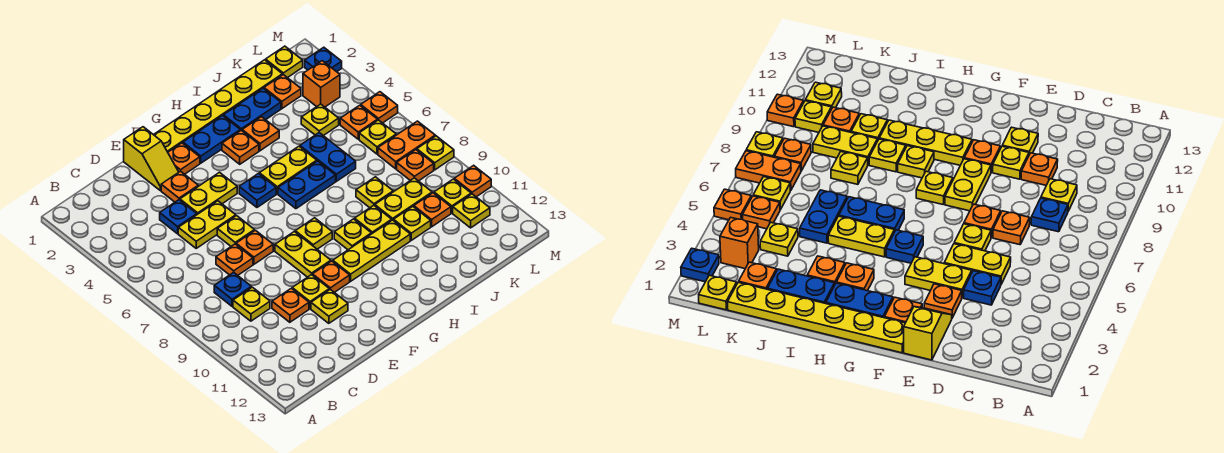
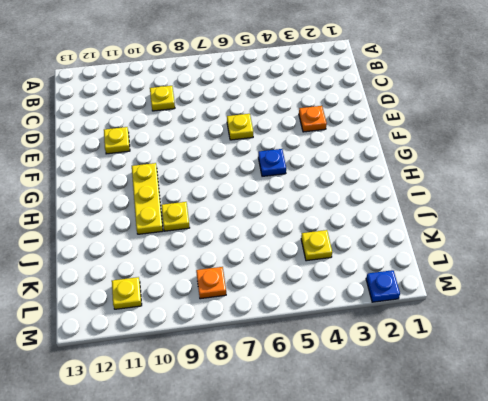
none -> blue 1x1 plate [214,272,251,306]
none -> blue 1x1 plate [160,200,197,234]
none -> yellow 1x2 plate [178,201,236,248]
none -> orange 1x1 plate [216,244,253,275]

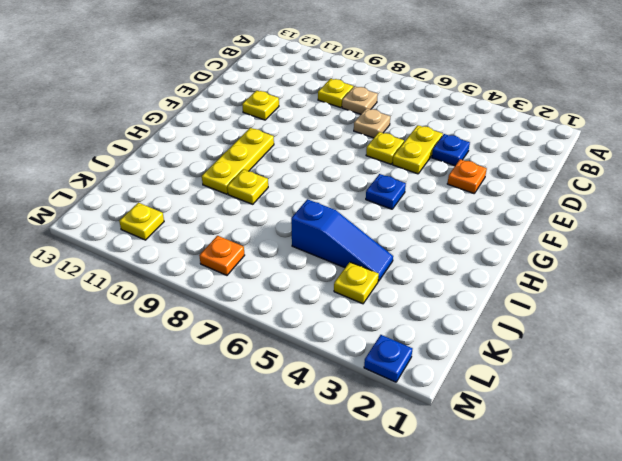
tan 1x1 plate [342,86,378,114] -> blue 1x1 plate [214,272,251,306]
tan 1x1 plate [354,108,390,138] -> orange 1x1 plate [216,244,253,275]
blue 1x3 slope [291,199,393,281] -> blue 1x2 plate [300,133,356,181]
none -> orange 1x1 plate [272,288,309,322]
none -> yellow 1x2 slope [124,127,179,190]
none -> yellow 1x2 plate [180,172,237,214]
none -> orange 1x1 plate [236,230,273,264]

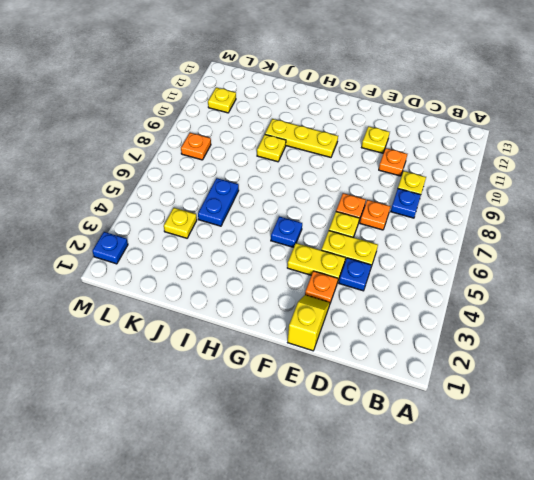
none -> yellow 1x1 plate [292,275,329,309]
none -> yellow 1x6 plate [154,60,282,152]
none -> orange 1x1 plate [168,143,200,174]
none -> yellow 1x2 plate [275,231,331,277]

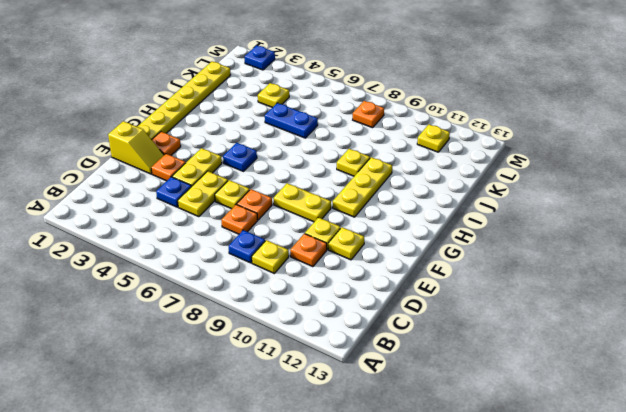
none -> orange 1x1 plate [313,261,350,292]
none -> blue 1x2 plate [183,116,240,163]
none -> yellow 1x1 plate [295,218,332,249]
none -> orange 1x1 plate [222,130,259,164]

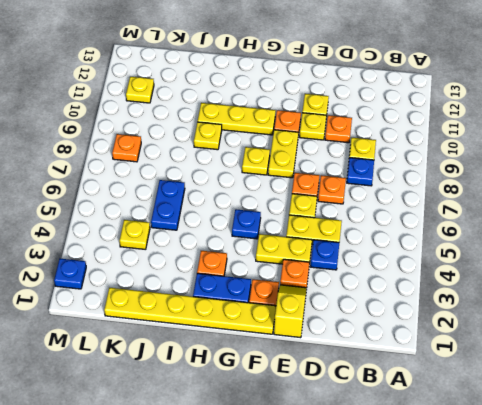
none -> yellow 1x2 plate [259,146,317,194]
none -> blue 1x2 plate [278,161,336,209]
none -> yellow 1x1 plate [334,219,371,250]
none -> blue 1x2 plate [224,88,281,131]

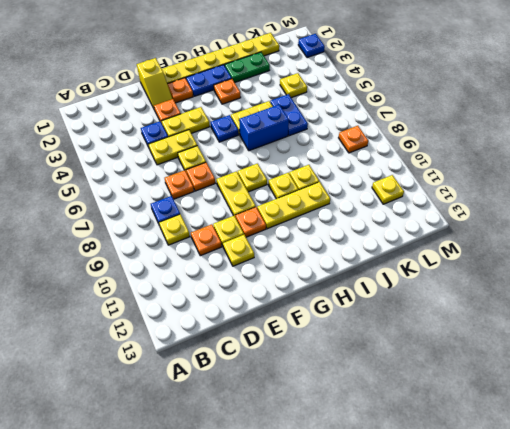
blue 1x2 brick [239,105,289,151] -> blue 1x2 plate [278,161,336,209]
green 1x2 plate [225,52,270,83] -> blue 1x2 plate [224,88,281,131]
none -> orange 1x1 plate [242,117,279,151]
none -> yellow 1x1 plate [356,177,393,208]
none -> yellow 1x2 plate [375,178,432,221]
none -> yellow 1x1 plate [394,207,431,240]

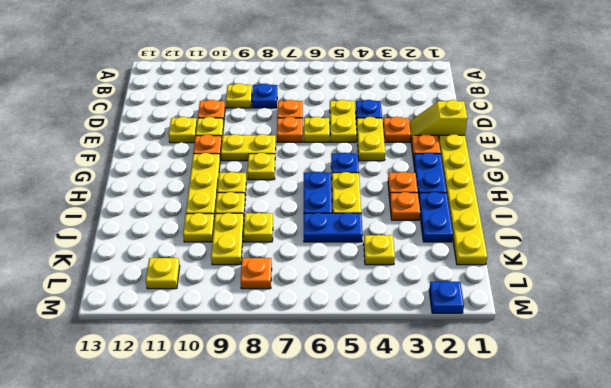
none -> orange 1x1 plate [264,75,301,109]
none -> orange 1x1 plate [414,193,451,227]
none -> yellow 1x1 plate [266,46,303,78]
none -> orange 1x1 brick [303,61,340,107]

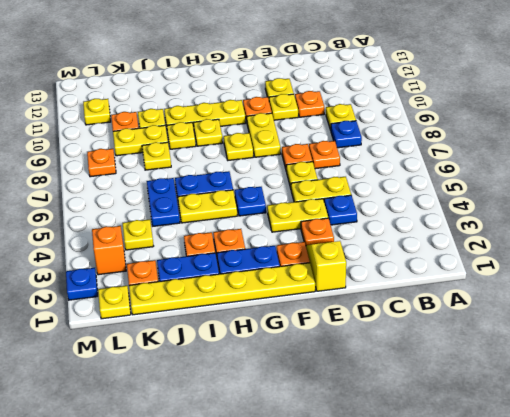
none -> orange 1x1 plate [340,105,378,139]
none -> yellow 1x1 plate [359,120,396,154]
none -> orange 1x2 plate [378,121,435,169]
none -> yellow 1x1 plate [434,179,471,213]

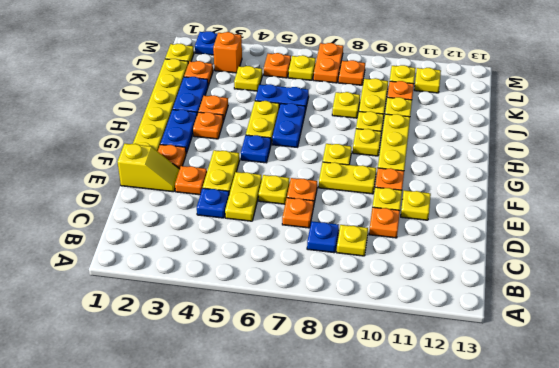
none -> orange 1x1 plate [361,92,398,123]
none -> yellow 1x1 plate [417,136,454,170]
none -> orange 1x1 plate [454,165,491,197]

